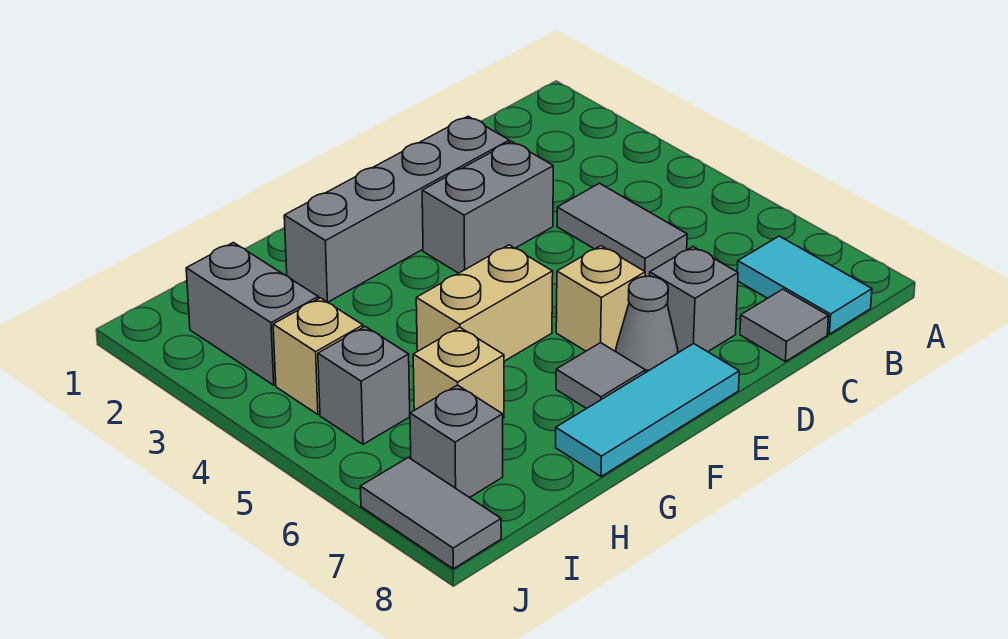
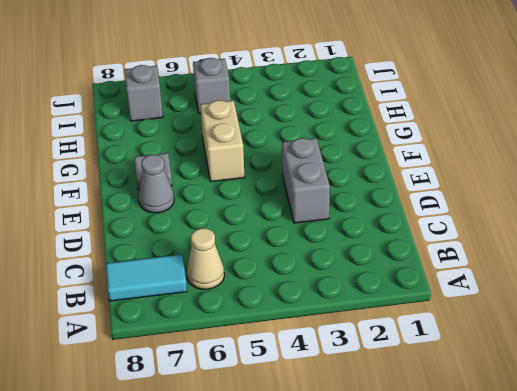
tan 1x1 cone [187,228,224,289] -> none
none -> grey 1x2 tile [557,183,687,277]
none -> grey 1x1 tile [740,289,829,362]
none -> grey 1x4 brick [284,116,509,302]

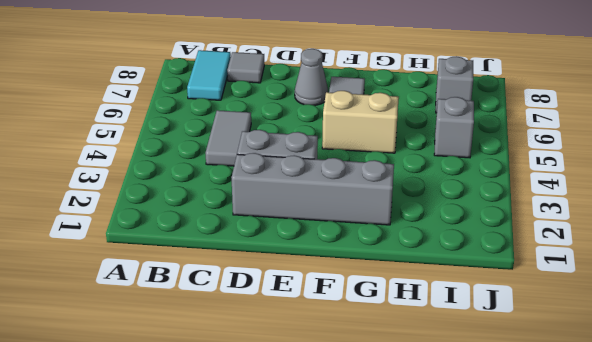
none -> grey 1x1 brick [650,247,738,352]
none -> tan 1x1 brick [556,246,645,351]
none -> cyan 1x3 tile [556,344,739,477]

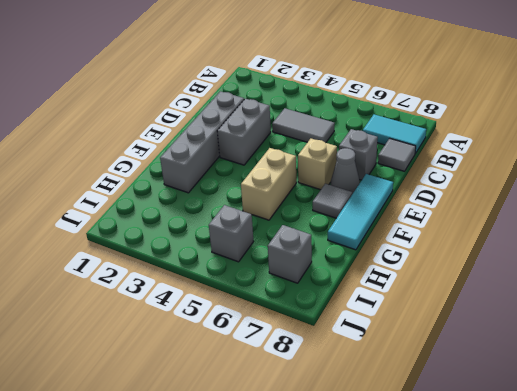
none -> tan 1x1 brick [413,327,504,418]
none -> grey 1x2 brick [186,243,318,385]
none -> tan 1x1 brick [273,298,363,414]

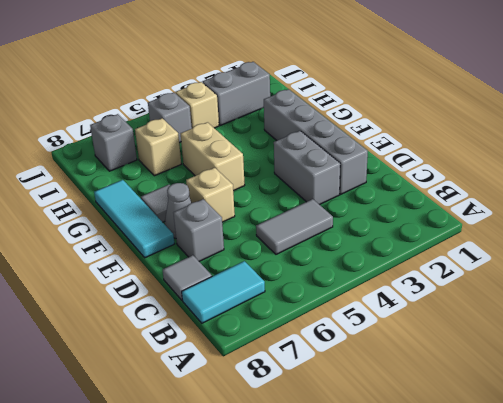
none -> grey 1x2 tile [360,457,501,569]

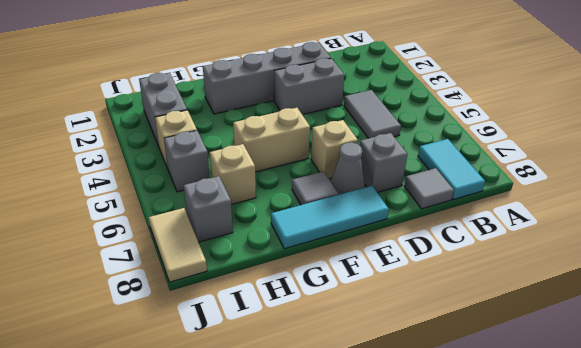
tan 1x2 tile [149,208,207,282] -> grey 1x2 tile [360,457,501,569]

